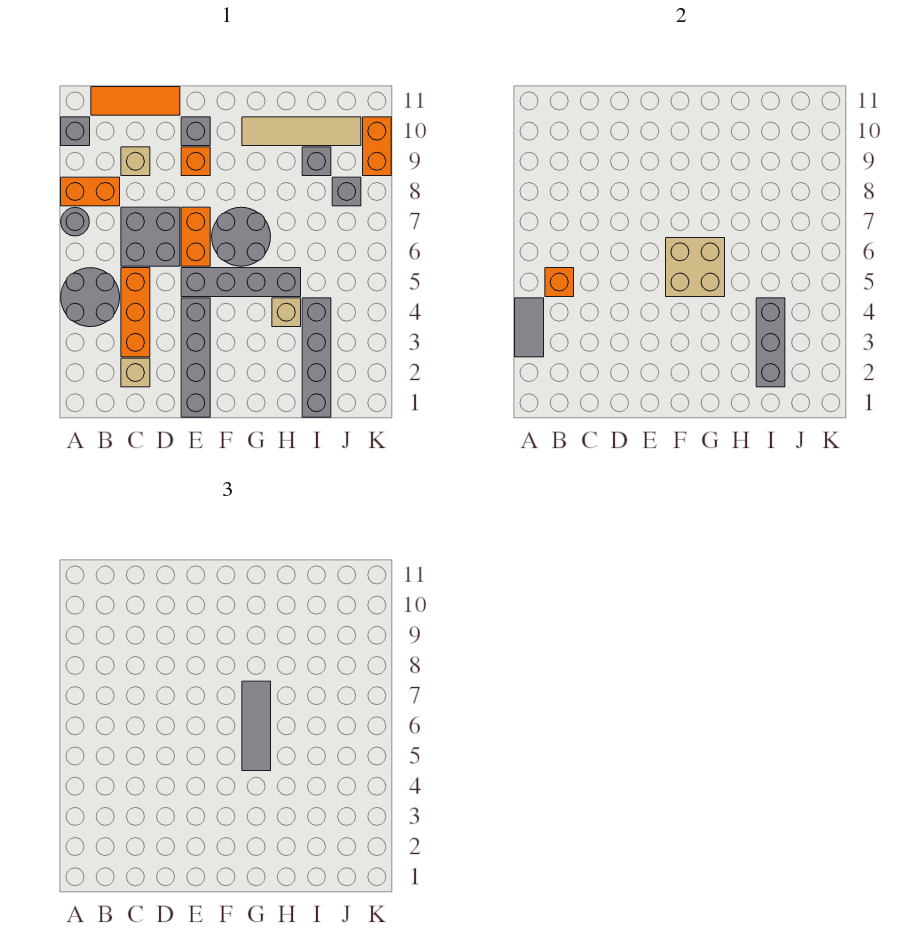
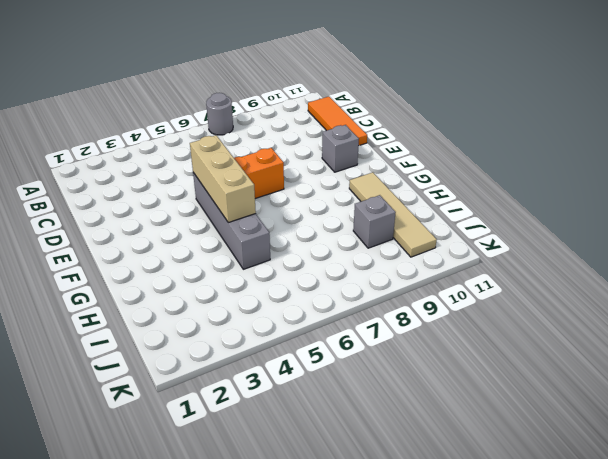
tan 1x3 brick [190,135,256,223] -> tan 2x2 brick [666,238,725,297]
none -> grey 2x2 round brick [61,268,120,327]
none -> orange 1x2 brick [61,177,120,206]
none -> grey 1x1 brick [61,117,90,146]

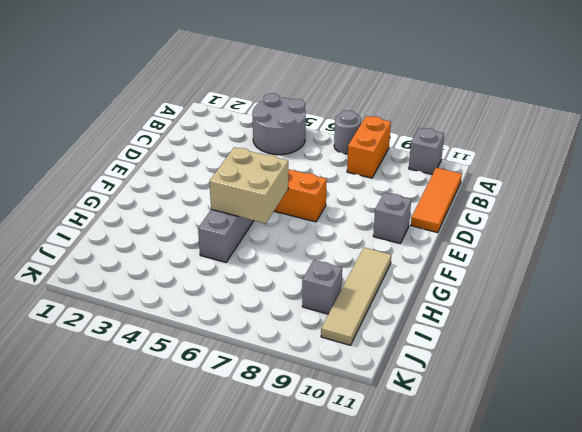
none -> tan 1x1 brick [121,358,150,387]
none -> orange 1x3 brick [121,268,150,357]
none -> grey 2x2 brick [121,207,180,266]

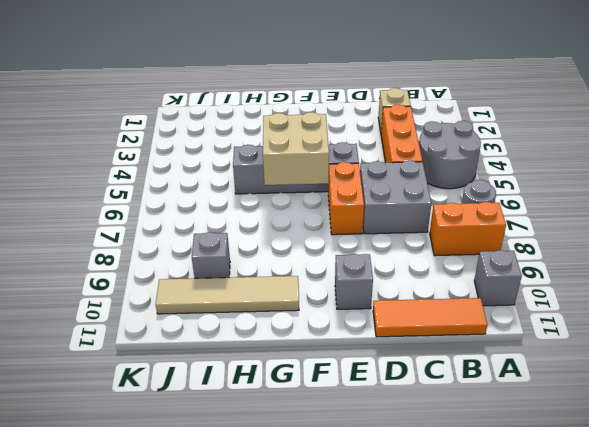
none -> tan 1x1 brick [121,147,150,176]
none -> grey 1x4 brick [181,298,210,417]
none -> orange 1x1 brick [181,147,210,176]

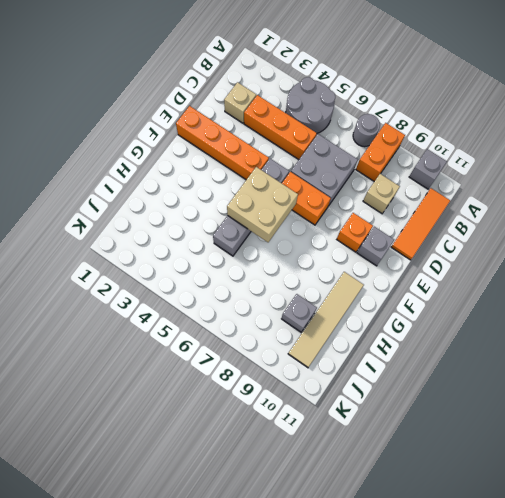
orange 1x4 brick [176,106,269,180] -> grey 1x4 brick [181,298,210,417]
none -> grey 2x2 round brick [212,207,271,266]
none -> tan 1x1 brick [272,298,301,327]
none -> grey 1x4 brick [302,298,331,417]

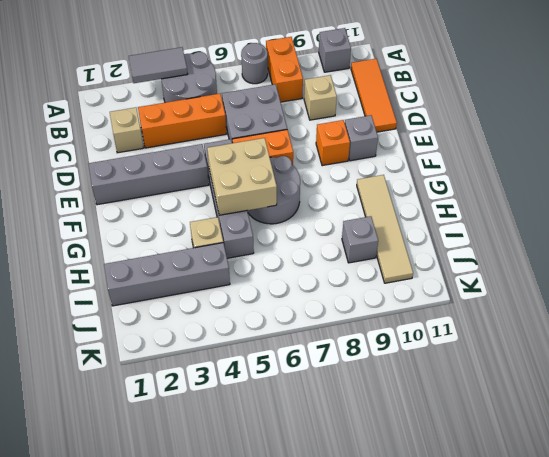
none -> grey 1x1 brick [332,177,361,206]
none -> orange 1x2 brick [363,117,391,176]
none -> orange 1x1 brick [545,268,574,297]

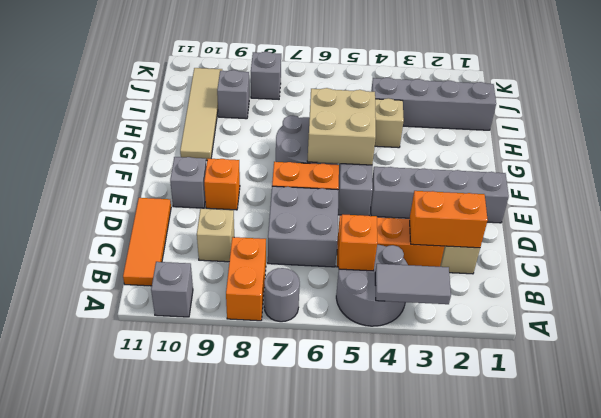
orange 1x2 brick [410,191,488,248] -> orange 1x2 brick moved to [363,117,391,176]
none -> grey 1x3 brick [756,298,785,387]
none -> grey 1x3 tile [242,681,271,771]

